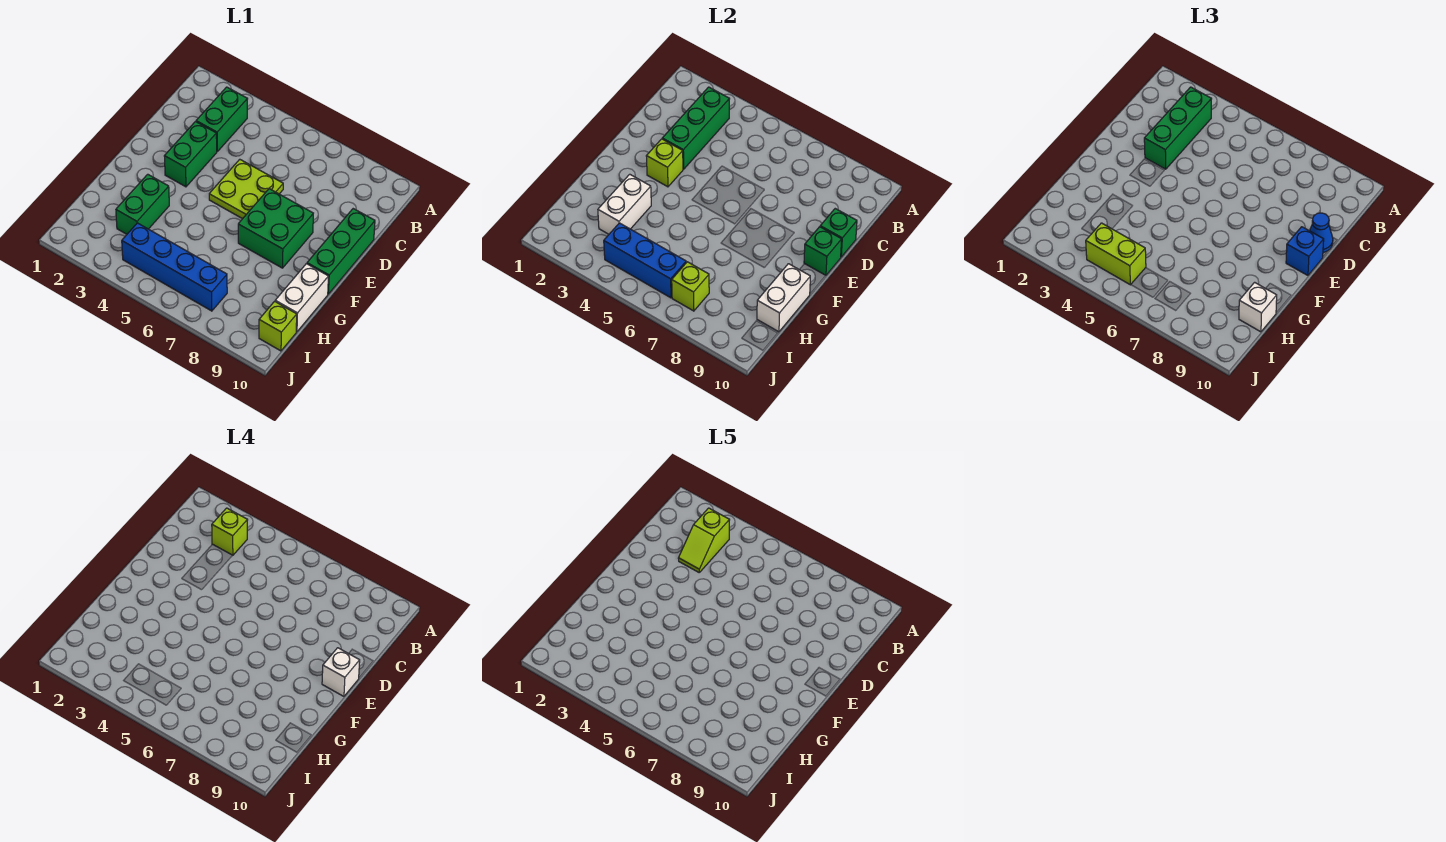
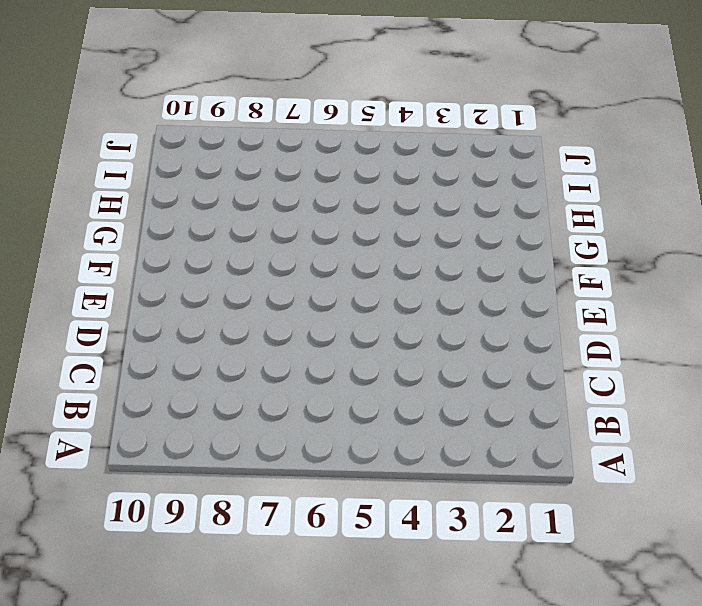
none -> green 1x2 brick [196,87,247,151]
none -> green 1x2 brick [164,122,217,187]
none -> lime 2x2 plate [209,159,283,219]

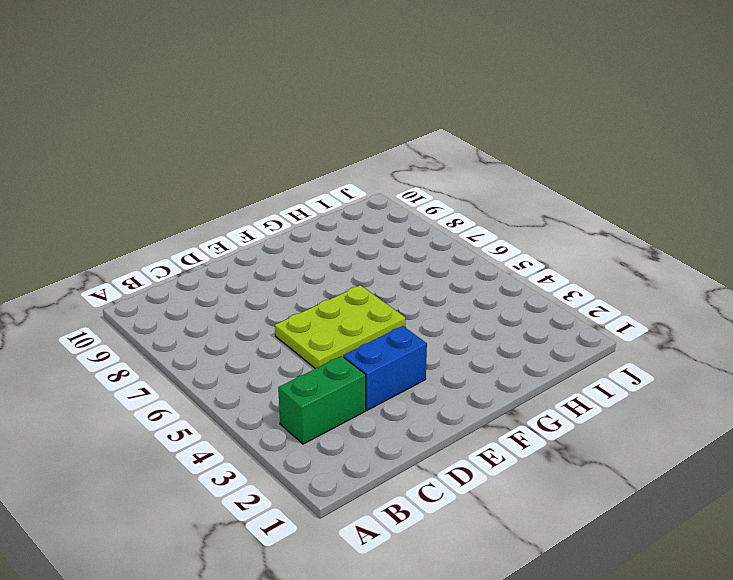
blue 1x2 brick [343,326,427,410] -> green 1x2 brick [164,122,217,187]
lime 2x3 plate [275,285,405,369] -> lime 2x2 plate [209,159,283,219]
none -> green 1x3 brick [307,209,375,294]
none -> green 2x2 brick [238,189,313,268]
none -> green 1x2 brick [116,174,169,234]

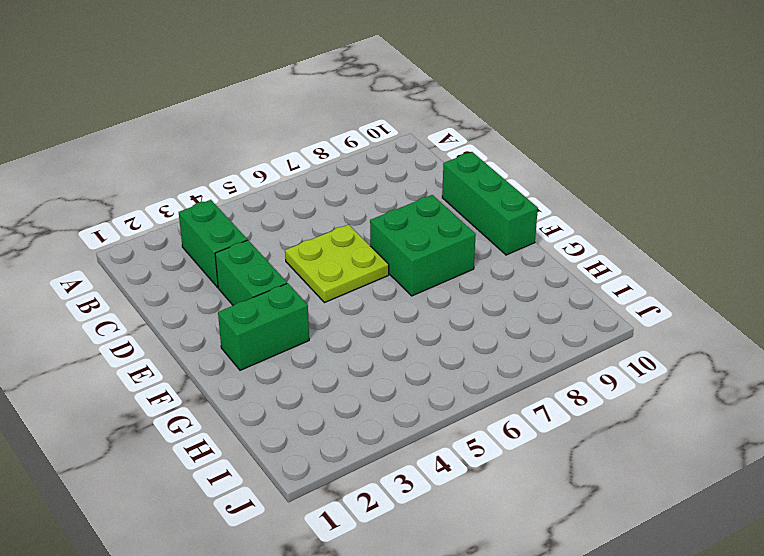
green 1x2 brick [218,283,309,370] -> green 1x2 brick turned to [116,174,169,234]
none -> white 1x2 brick [275,264,328,332]
none -> blue 1x4 brick [122,223,227,311]
none -> lime 1x1 brick [259,301,297,351]

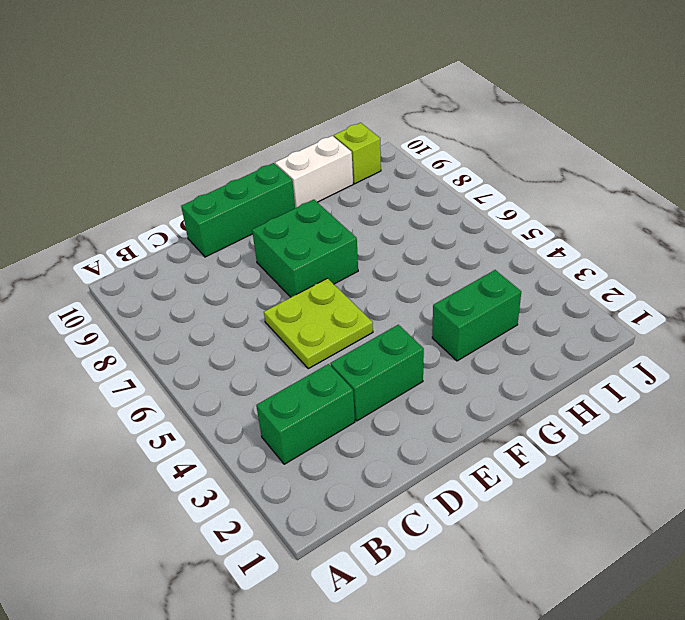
none -> blue 1x4 brick [122,223,227,311]
none -> green 1x3 brick [662,87,729,169]
none -> green 1x1 brick [820,209,857,257]

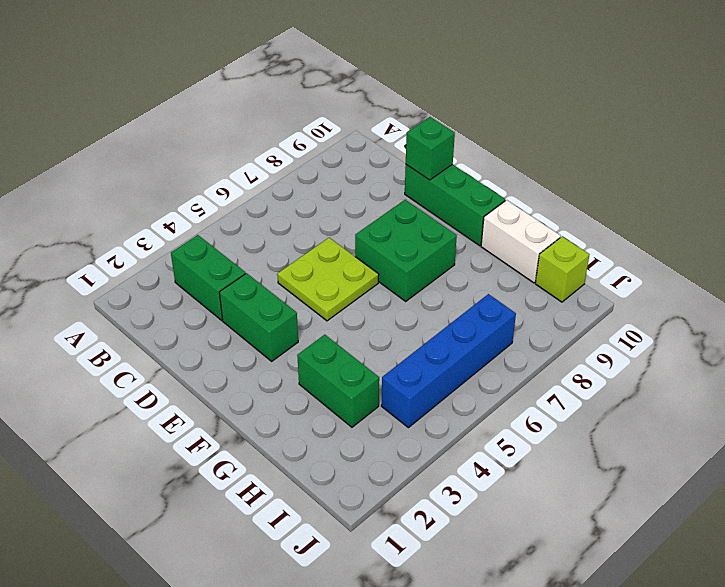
none -> green 1x3 brick [662,87,729,169]
none -> lime 1x1 brick [646,139,683,187]
none -> green 1x1 brick [804,227,842,276]

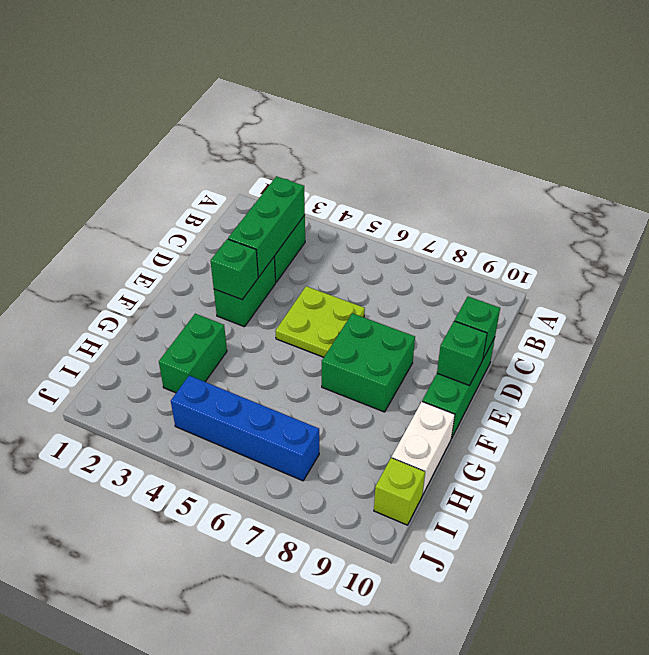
green 1x1 brick [211,239,258,300] -> lime 1x1 brick [646,139,683,187]
none -> white 1x2 brick [598,174,651,234]
none -> white 1x2 brick [757,264,810,332]
none -> blue 1x3 brick [604,223,686,298]

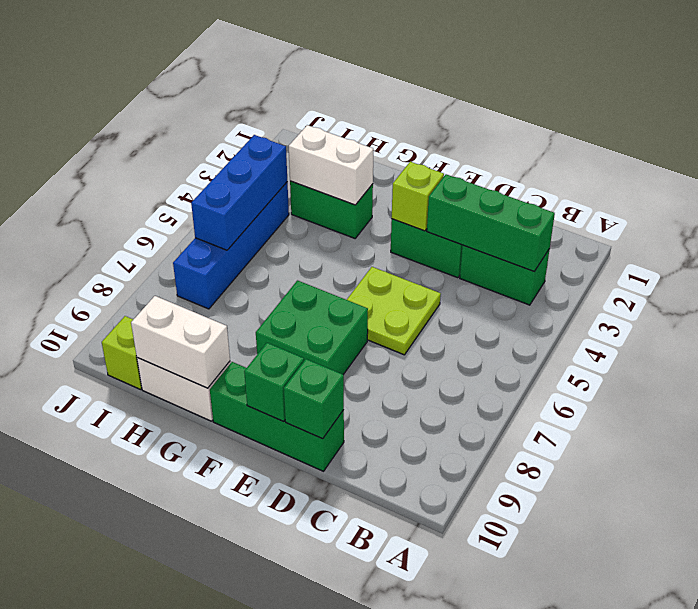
none -> lime 1x1 brick [672,262,709,311]
none -> green 1x3 brick [1144,87,1211,169]
none -> blue 1x1 cone [1310,213,1333,252]

